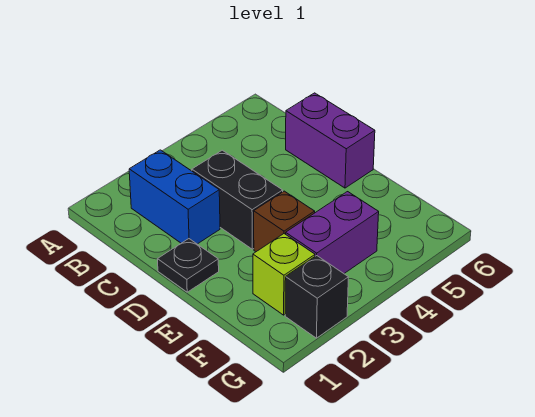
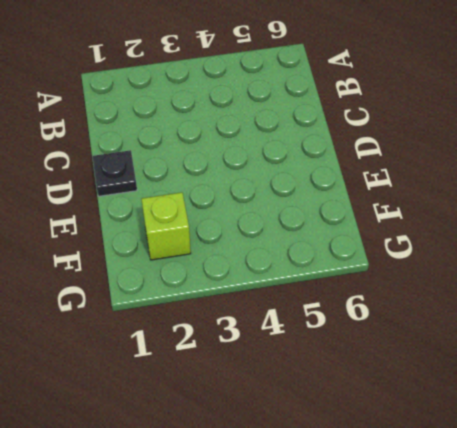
none -> blue 1x2 brick [129,150,220,244]
none -> black 1x2 brick [192,150,283,249]

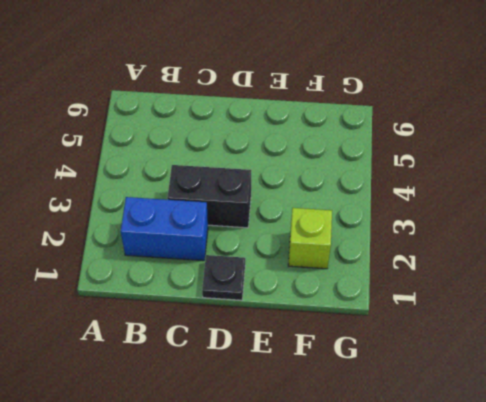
none -> purple 1x2 brick [286,93,375,188]
none -> brown 1x1 brick [254,191,315,252]

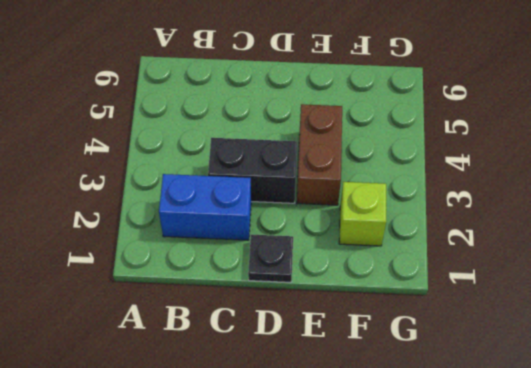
brown 1x2 brick [297,104,342,205] -> brown 1x1 brick [254,191,315,252]
none -> purple 1x2 brick [286,93,375,188]
none -> purple 1x2 brick [286,192,379,273]

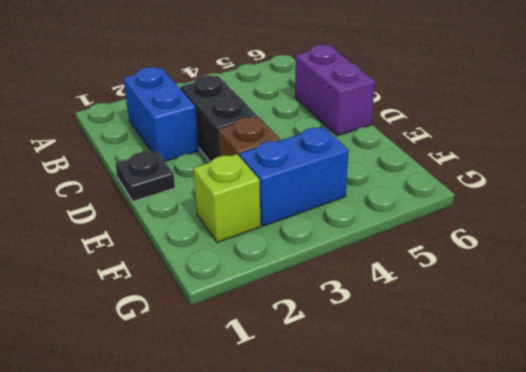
blue 1x2 brick [239,127,349,226] -> purple 1x2 brick [286,192,379,273]
none -> black 1x1 brick [285,256,348,338]

